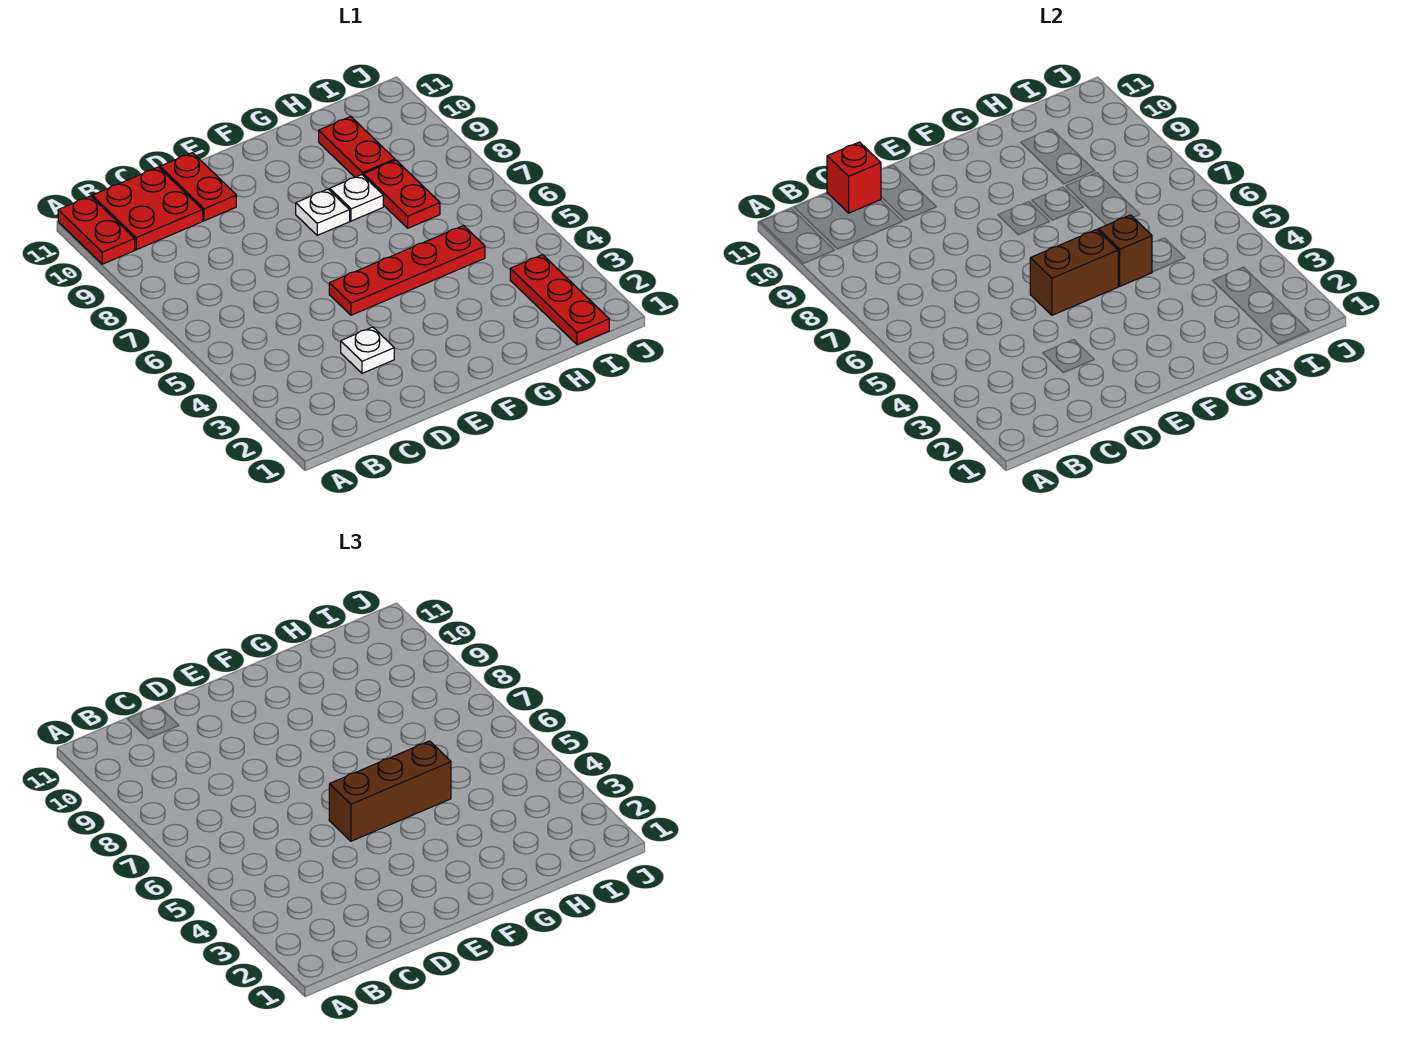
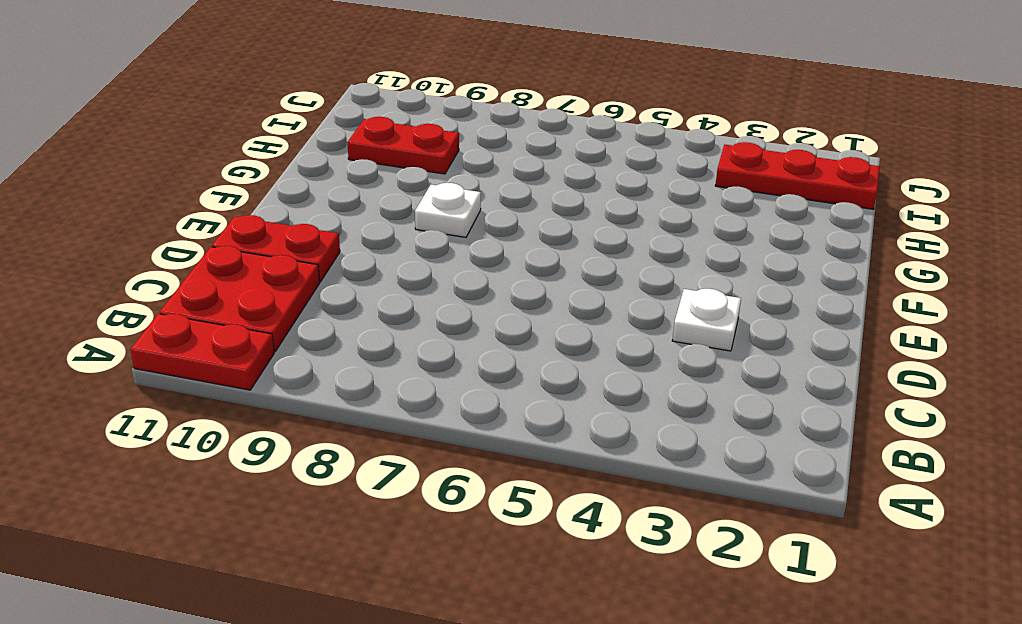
none -> red 1x4 plate [329,225,485,315]
none -> white 1x1 plate [330,175,383,221]
none -> red 1x2 plate [364,160,440,228]

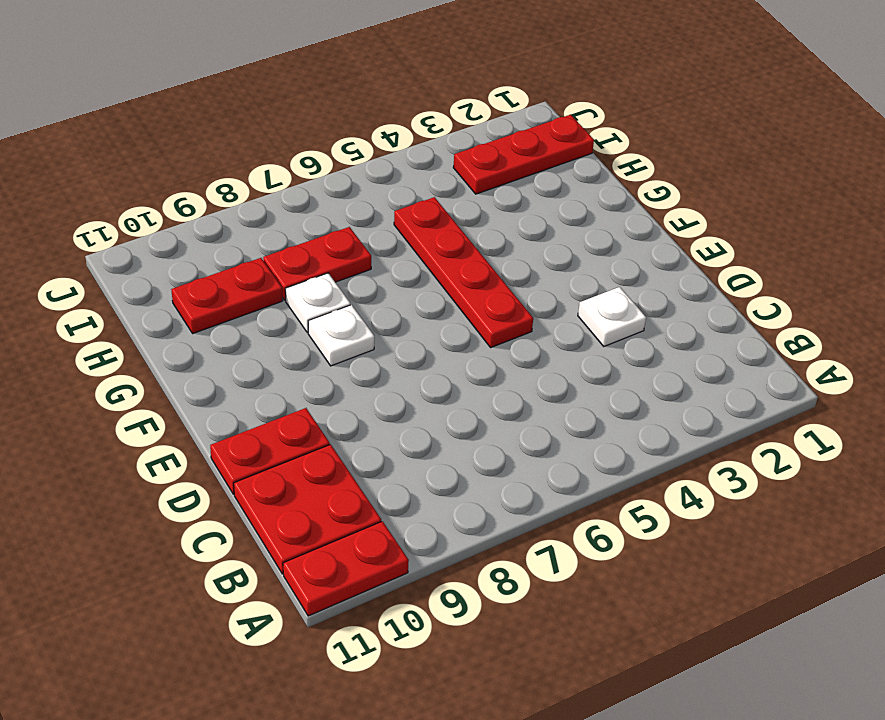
none -> red 1x1 brick [827,142,881,213]
none -> brown 1x2 brick [1030,229,1118,315]
none -> brown 1x1 brick [1098,215,1152,286]

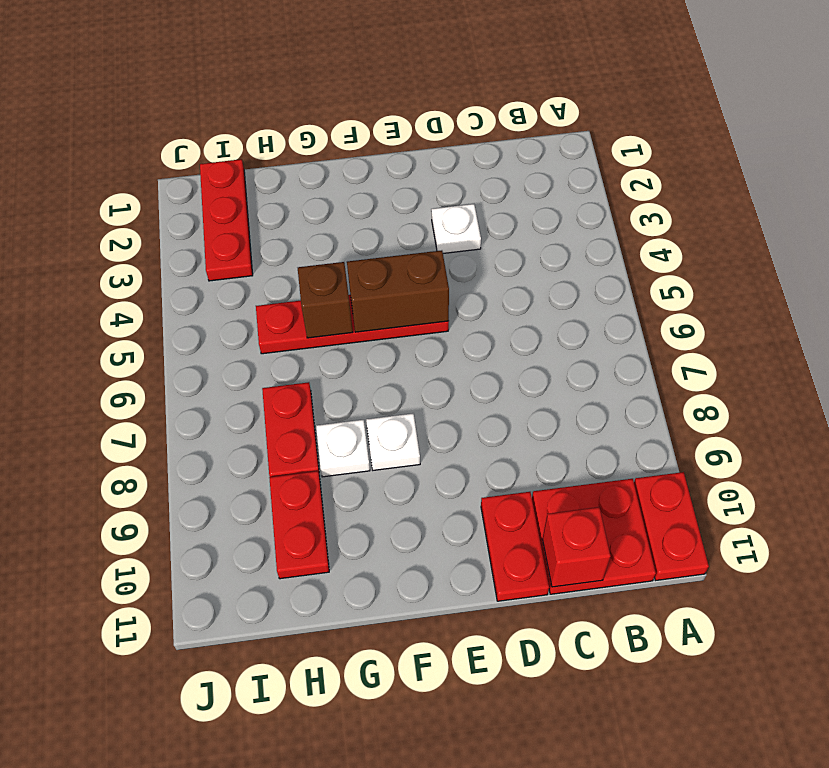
none -> brown 1x3 brick [329,741,451,841]

